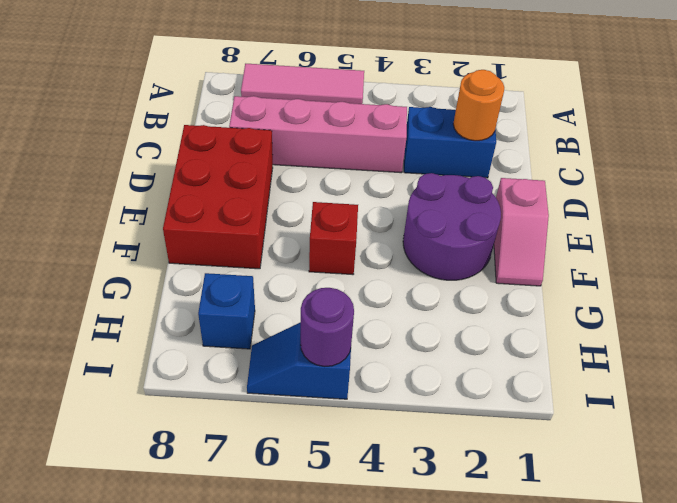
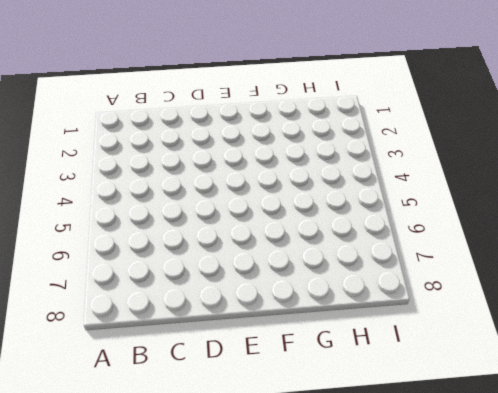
none -> pink 1x3 tile [241,64,364,104]
none -> blue 1x2 brick [404,107,496,178]

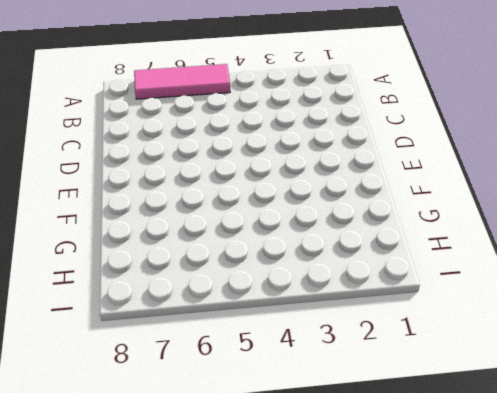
none -> blue 1x2 brick [404,107,496,178]
none -> pink 1x4 brick [229,96,407,173]

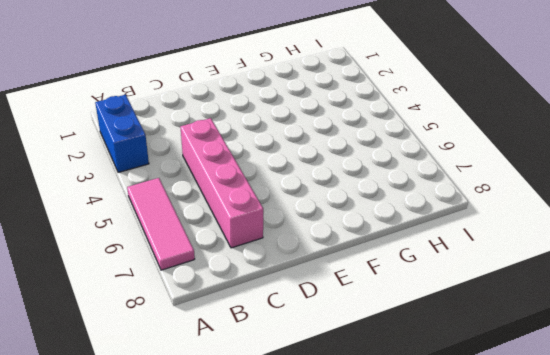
blue 1x2 brick [95,95,149,172] -> blue 1x2 brick moved to [404,107,496,178]
none -> red 2x3 brick [163,125,273,269]
none -> pink 1x2 slope [494,178,549,286]

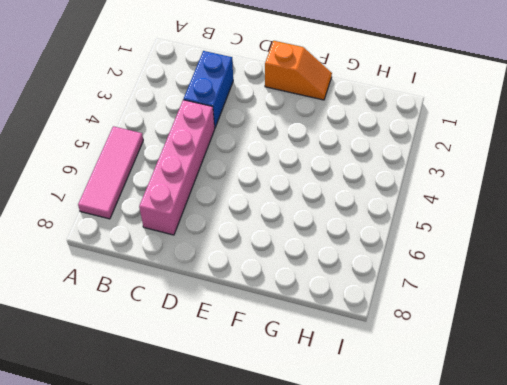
orange 1x2 slope [265,41,332,100] -> pink 1x2 slope [494,178,549,286]
none -> red 2x3 brick [163,125,273,269]
none -> purple 2x2 round brick [403,173,501,280]

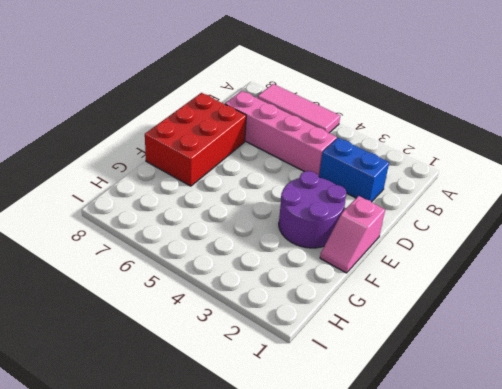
none -> red 1x1 brick [309,202,358,275]
none -> blue 1x1 brick [198,273,255,349]

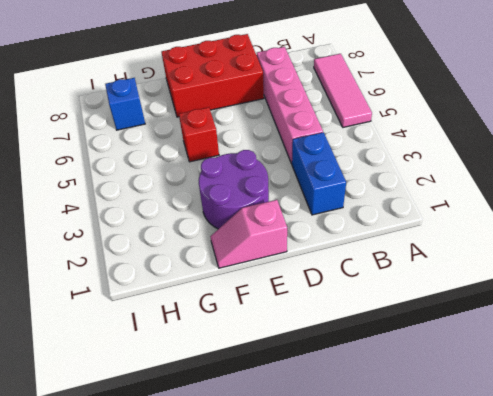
none -> blue 1x2 slope [247,322,351,399]
none -> orange 1x1 round brick [453,70,504,141]

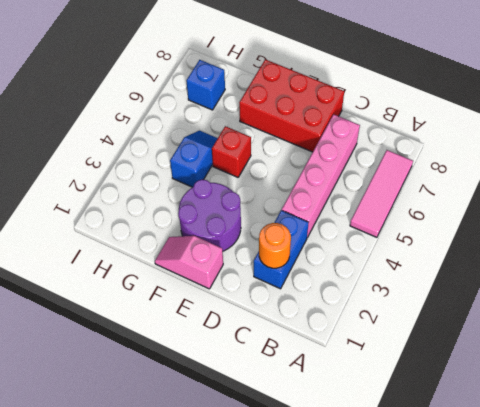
blue 1x2 slope [170,131,218,187] -> blue 1x2 slope moved to [247,322,351,399]
none -> purple 1x1 round brick [301,288,354,366]

